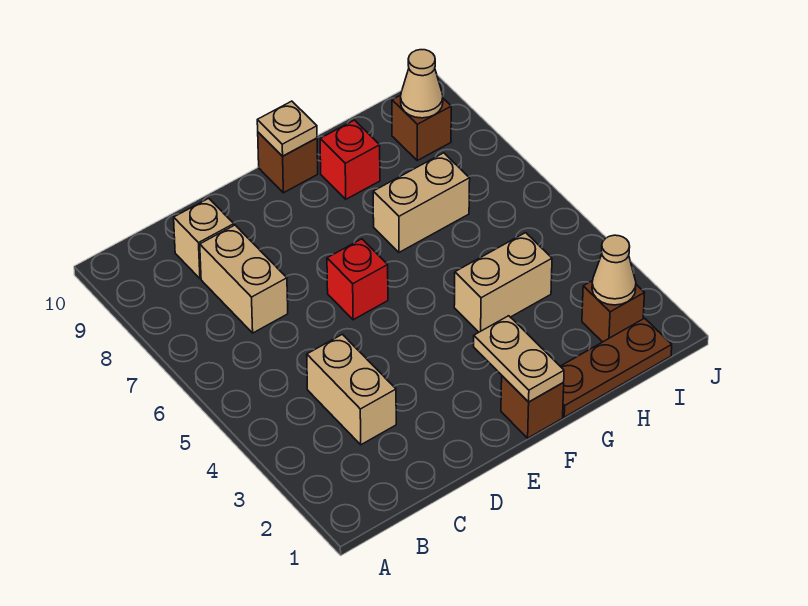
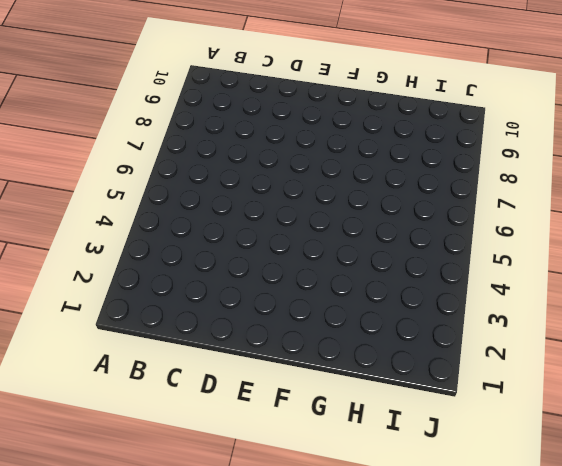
none -> tan 1x2 brick [307,334,396,445]
none -> tan 1x2 brick [200,225,288,333]
none -> tan 1x1 brick [174,198,234,279]

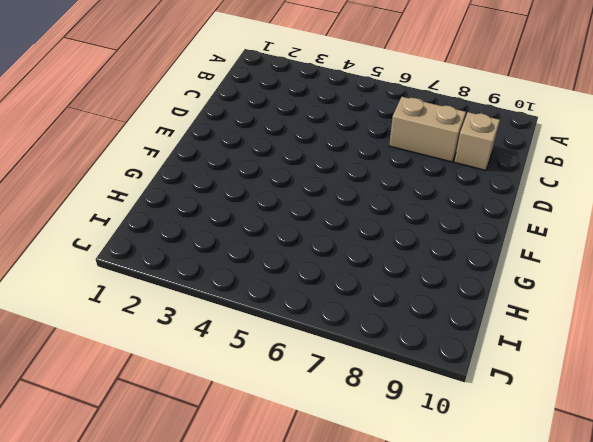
none -> tan 1x2 brick [307,334,396,445]
none -> red 1x1 brick [327,239,388,320]
none -> brown 1x1 brick [501,376,564,438]

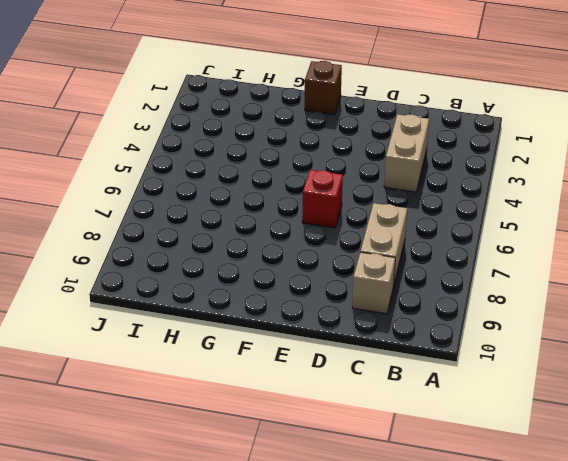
none -> brown 1x1 brick [258,132,318,193]
none -> brown 1x3 plate [560,318,672,417]
none -> tan 1x2 brick [454,233,552,332]

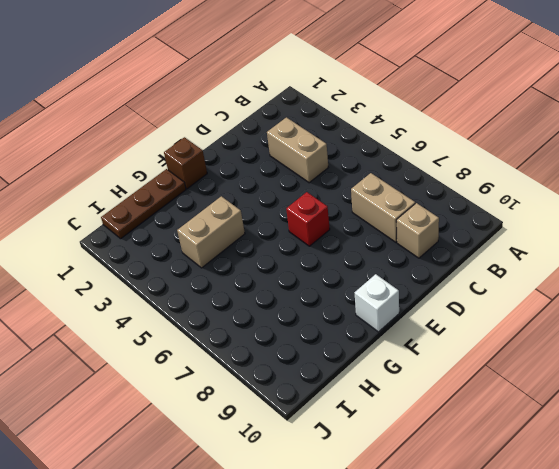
white 1x1 brick [355,274,399,332] -> brown 1x1 brick [258,132,318,193]
none -> tan 1x2 brick [373,153,470,252]
none -> red 1x1 brick [320,120,380,199]
none -> brown 1x1 brick [582,281,644,342]

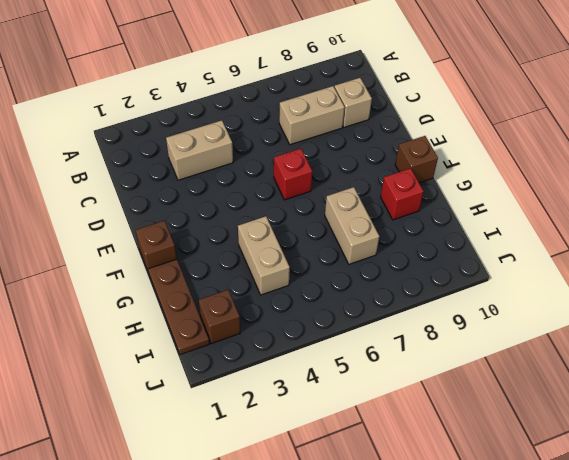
none -> brown 1x1 brick [392,95,451,160]
none -> tan 1x2 plate [474,316,564,402]
none -> tan 1x1 plate [257,101,317,156]

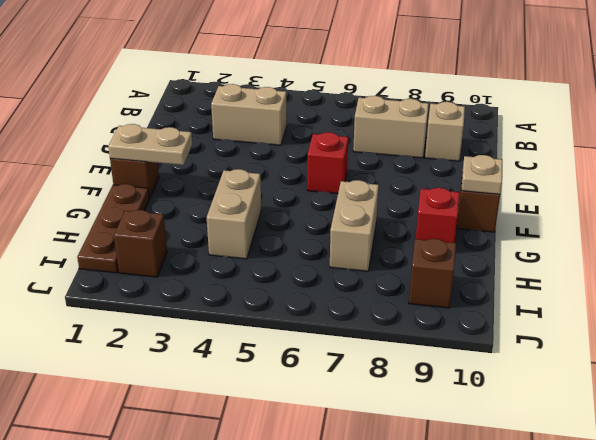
none -> tan 1x1 cone [592,235,636,305]
none -> tan 1x1 cone [401,50,443,118]

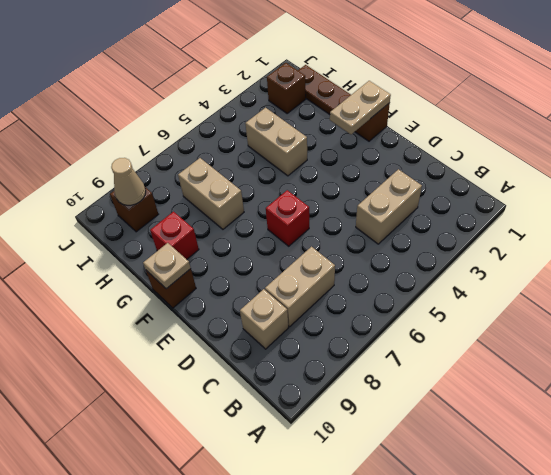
none -> tan 1x1 cone [592,235,636,305]

